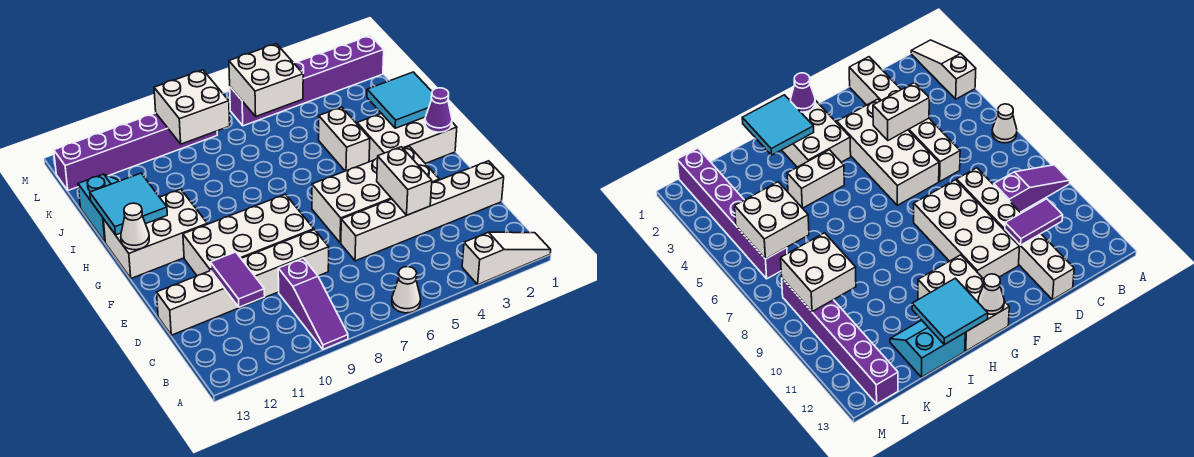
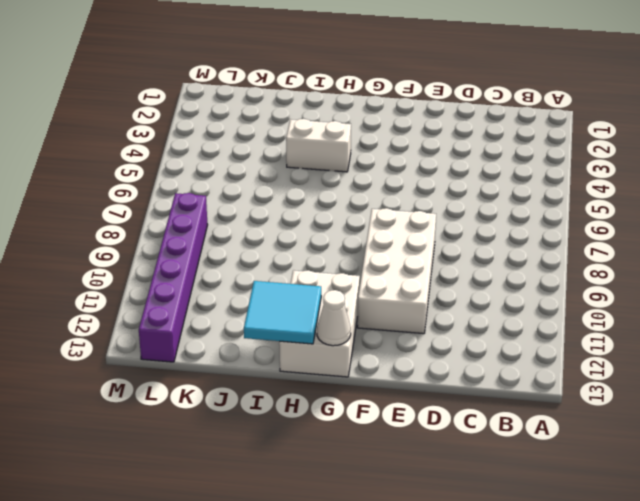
none -> white 1x3 slope [462,232,551,284]
none -> white 1x1 cone [392,267,421,313]
none -> purple 1x3 slope [278,258,348,349]

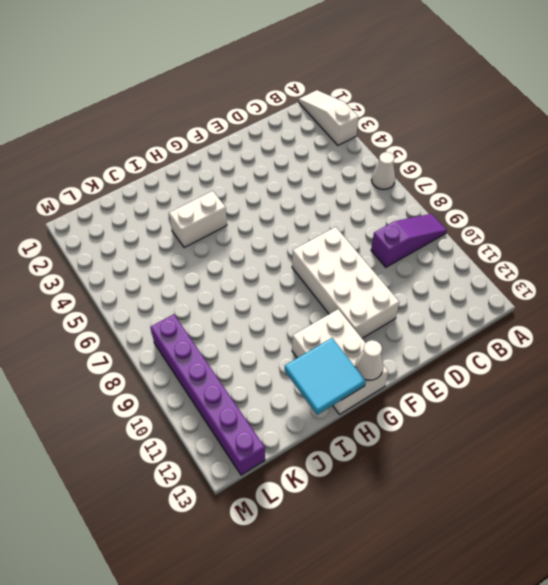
none -> white 1x6 brick [341,161,504,261]
none -> white 1x6 brick [157,230,329,335]
none -> white 2x4 brick [312,147,439,243]

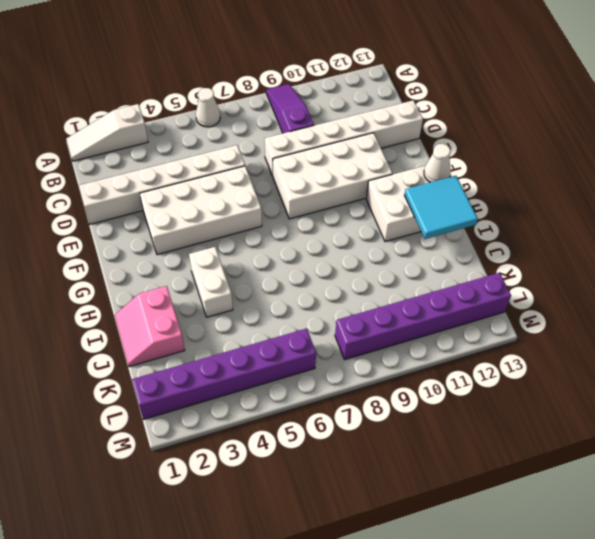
pink 2x2 slope [115,286,185,367] -> none
none -> white 2x3 brick [357,113,457,164]
none -> cyan 2x2 slope [78,174,119,242]
none -> purple 1x2 tile [210,252,265,307]

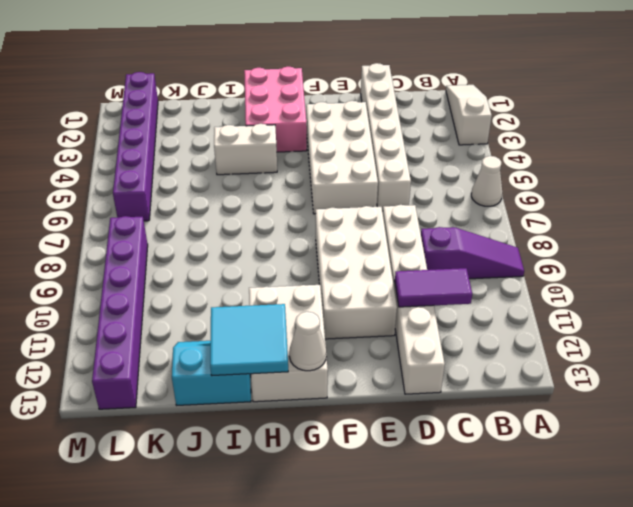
pink 2x3 brick [244,67,307,152] -> white 2x3 brick [357,113,457,164]
none -> white 1x2 brick [377,147,432,215]
none -> purple 1x1 cone [425,88,452,132]
none -> cyan 2x2 tile [367,72,432,128]

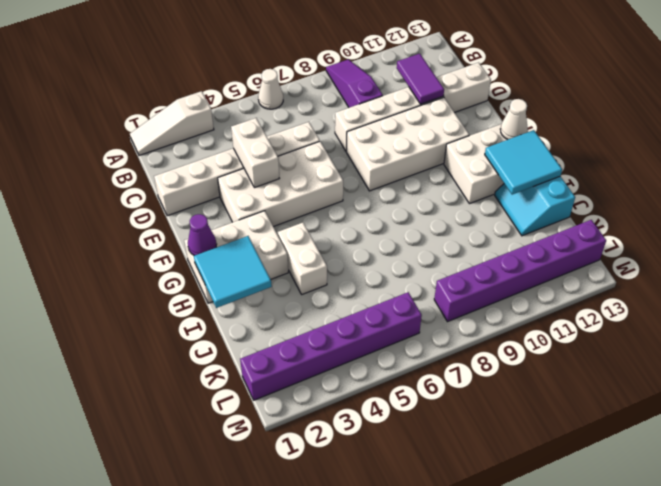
none -> white 2x2 brick [229,44,303,116]
none -> white 2x2 brick [154,70,230,144]

